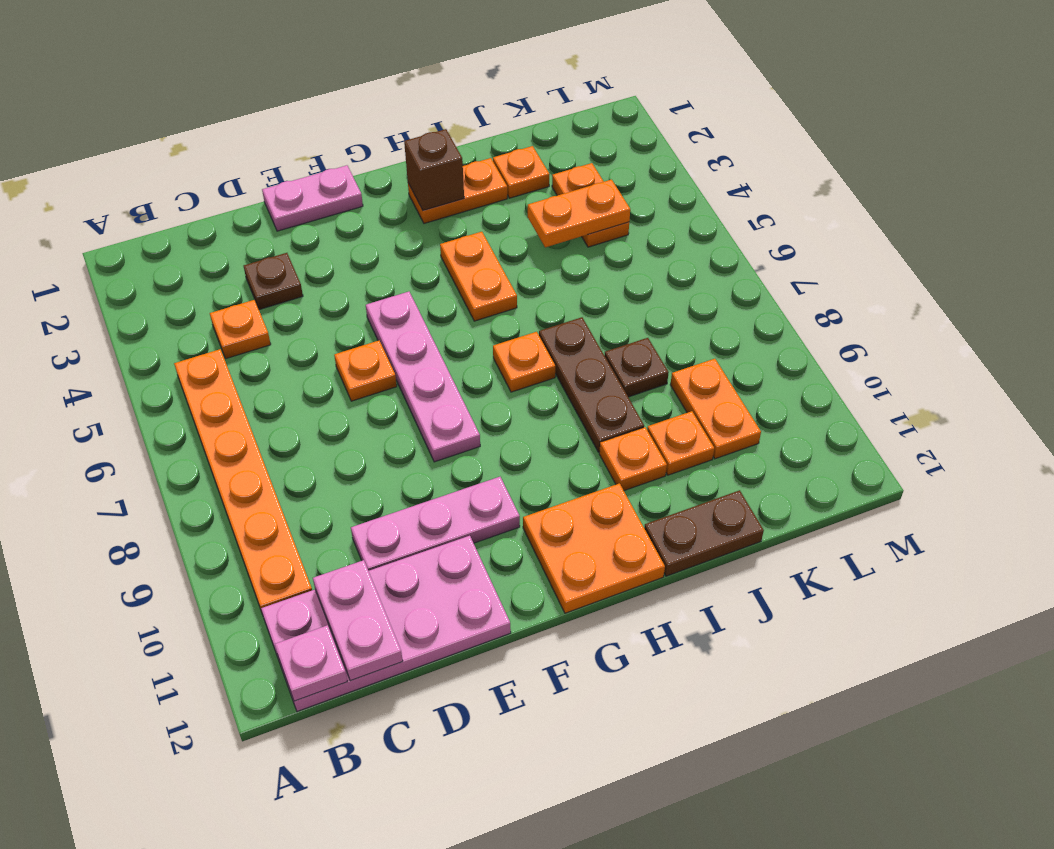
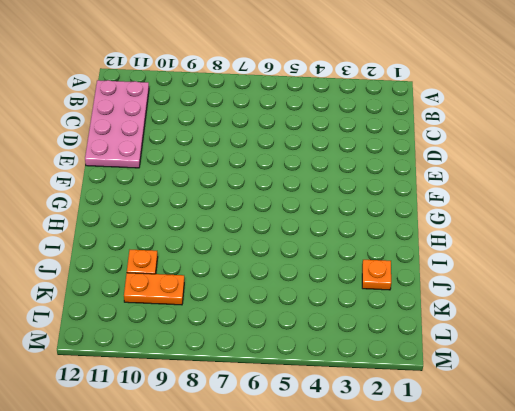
none -> orange 1x6 plate [174,349,312,612]
none -> orange 1x1 plate [210,300,271,359]
none -> brown 1x1 plate [244,253,303,310]

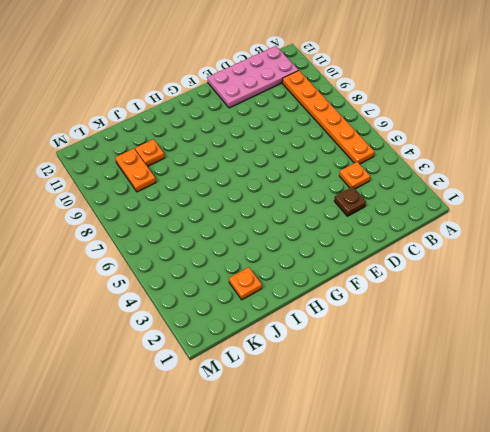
none -> pink 1x3 plate [351,477,520,571]
none -> pink 1x2 plate [262,165,363,231]
none -> orange 1x1 plate [334,341,397,401]

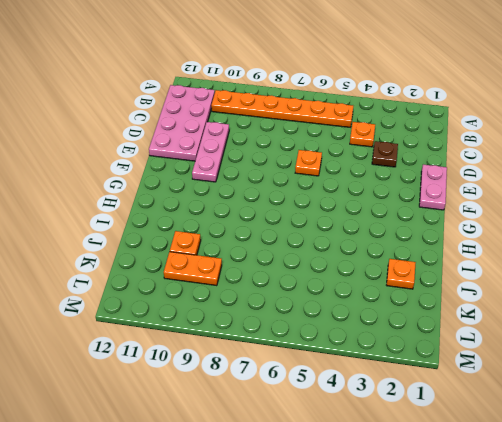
none -> pink 1x4 plate [366,292,480,462]
none -> orange 2x2 plate [523,483,665,613]
none -> orange 1x2 plate [408,158,507,223]

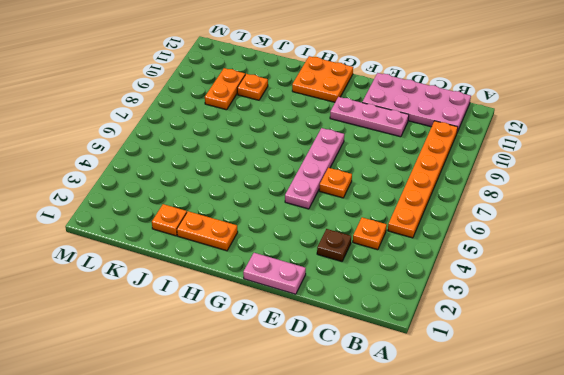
none -> orange 1x2 plate [440,232,517,321]
none -> orange 1x1 plate [493,332,555,392]
none -> brown 1x3 plate [539,317,644,452]

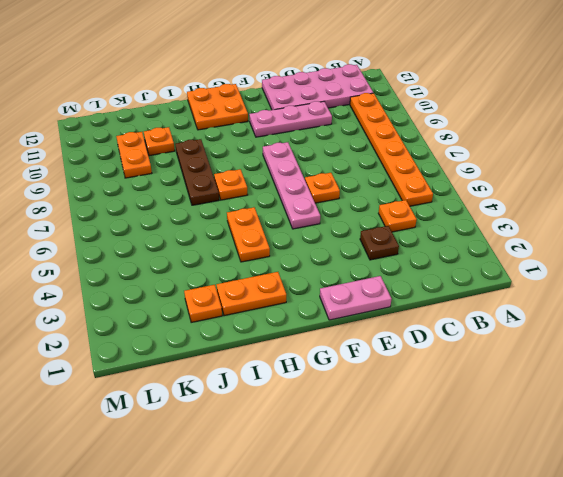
none -> orange 1x1 plate [599,427,667,491]
none -> brown 1x2 plate [644,490,764,576]
none -> brown 1x1 plate [604,338,669,397]

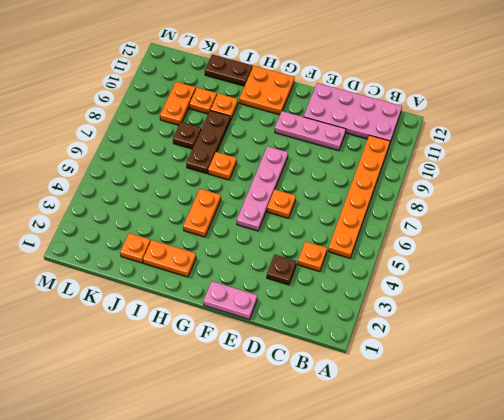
none -> orange 1x2 plate [552,163,629,247]
none -> pink 1x1 plate [275,625,347,701]
none -> pink 1x2 plate [313,560,403,681]

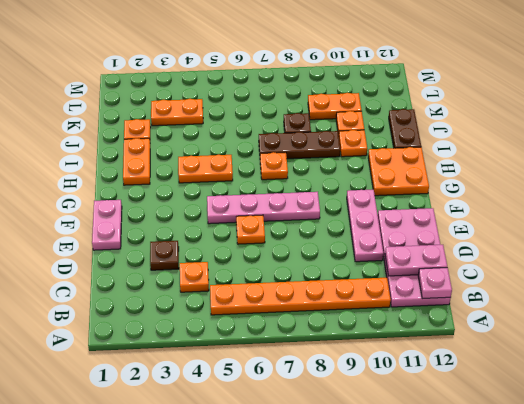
none -> brown 1x1 brick [404,129,464,210]
none -> orange 1x2 plate [528,180,630,247]

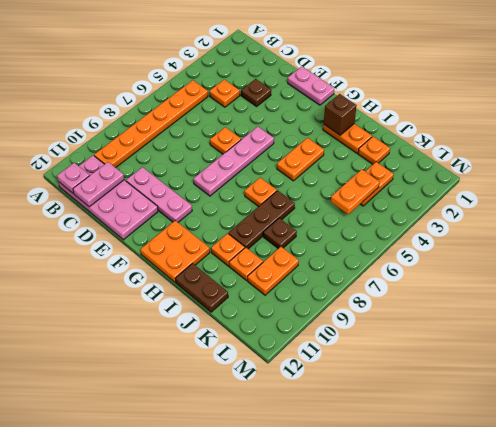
orange 1x2 plate [331,170,379,214] -> orange 1x2 plate turned to [528,180,630,247]

